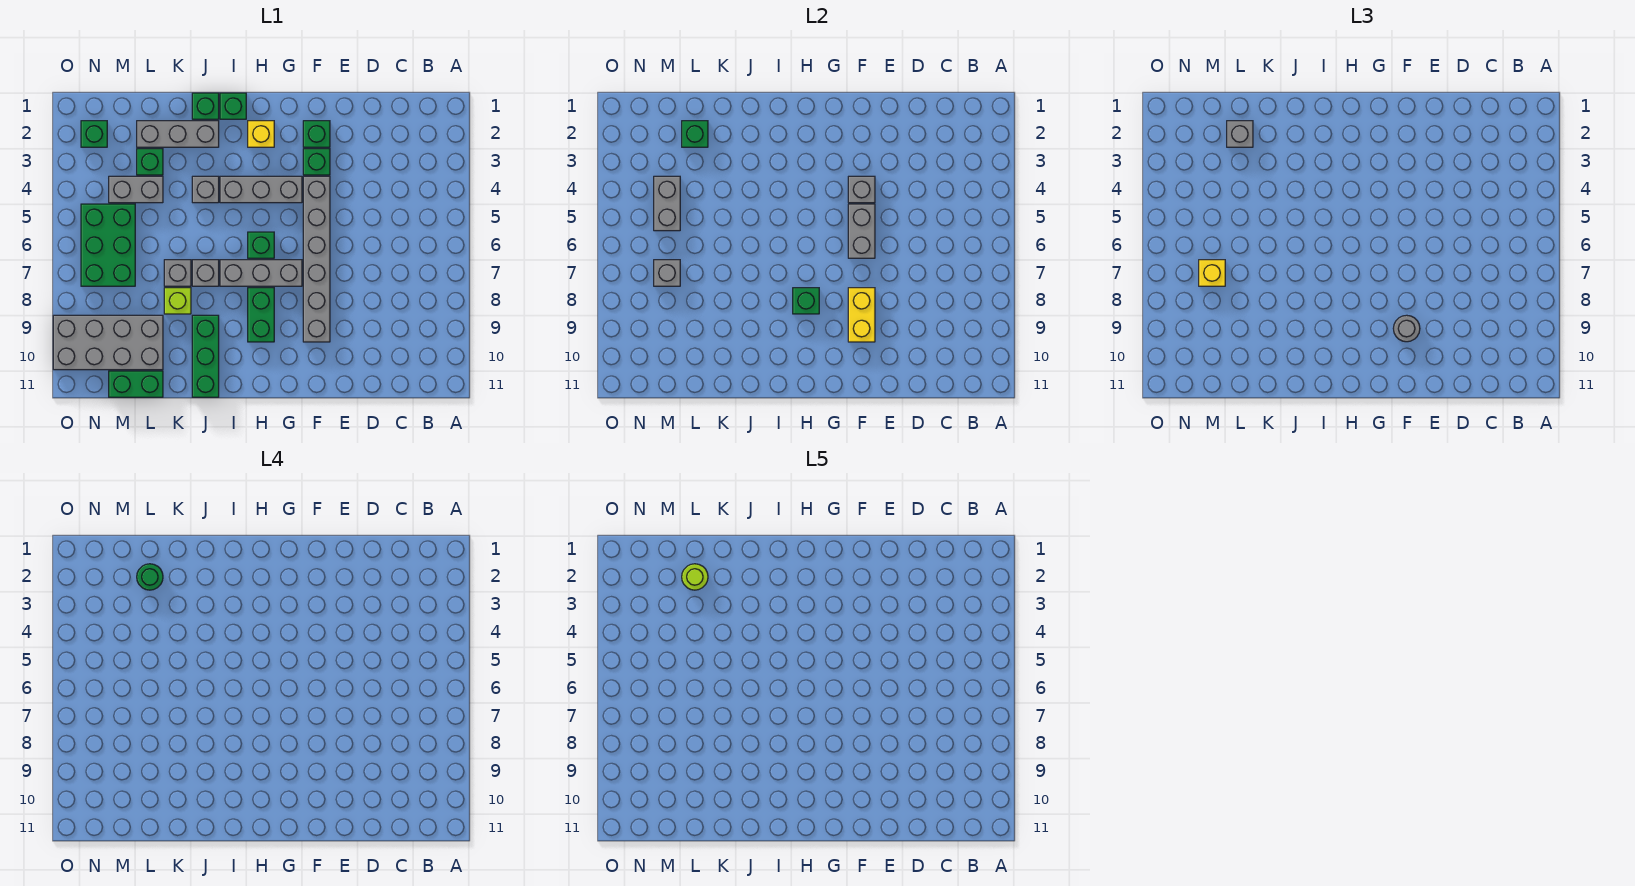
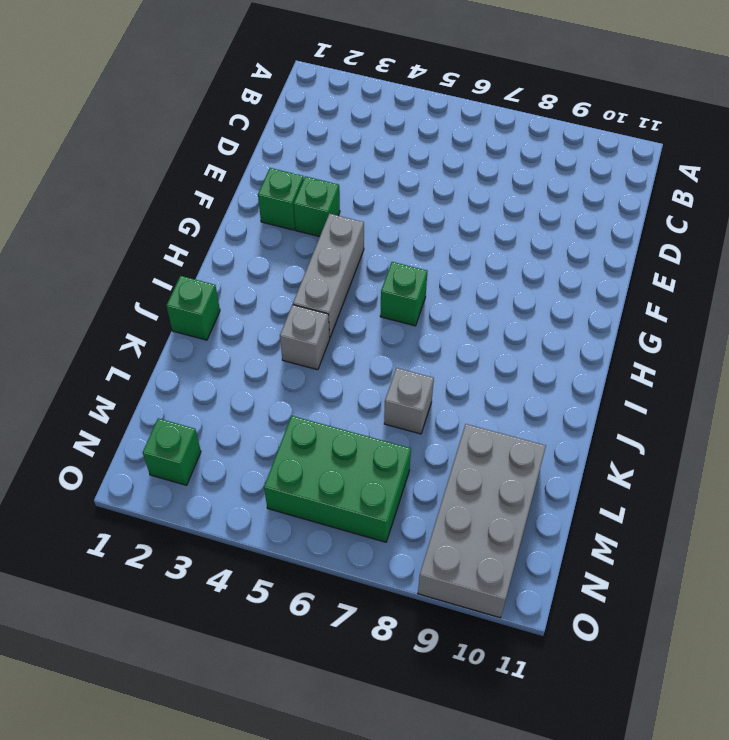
none -> grey 1x6 brick [303,176,330,342]
none -> grey 1x3 brick [220,260,302,286]
none -> yellow 1x1 brick [248,121,274,147]
none -> green 1x2 brick [248,288,274,342]

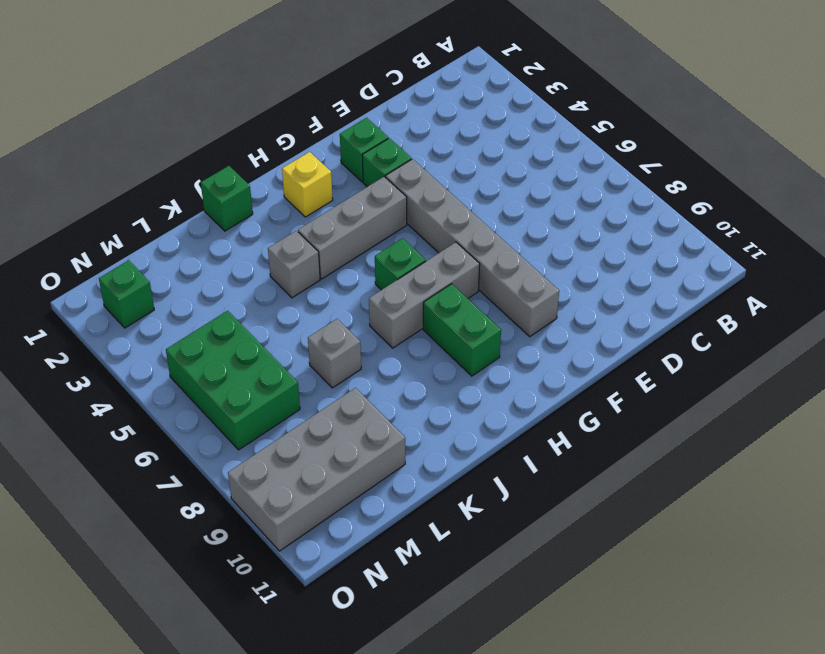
none -> green 1x1 brick [220,93,246,119]
none -> grey 1x3 brick [137,121,219,147]
none -> grey 1x1 brick [192,260,219,286]
none -> green 1x3 brick [192,315,219,397]

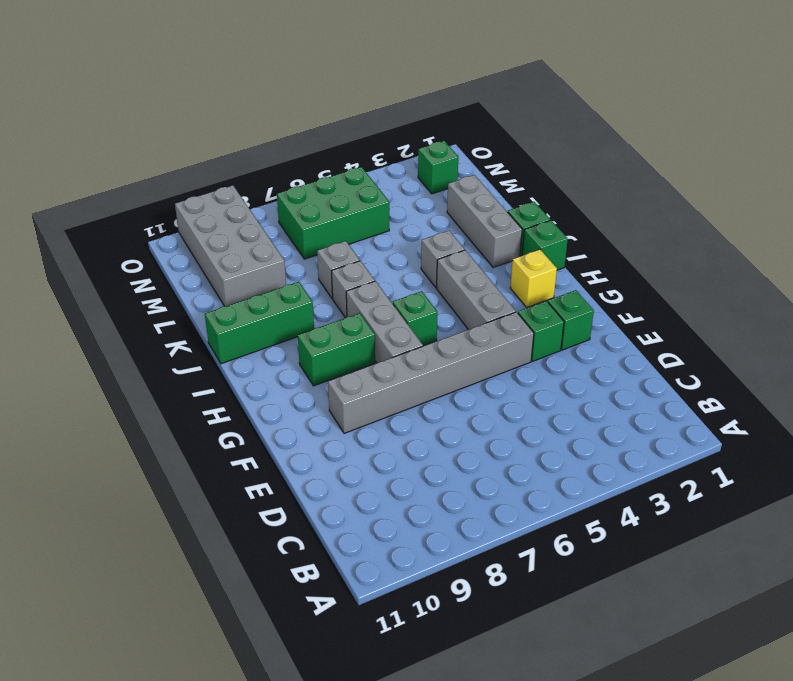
none -> lime 1x1 brick [164,288,191,314]
none -> green 1x1 brick [137,149,163,175]
none -> grey 1x2 brick [109,176,163,203]
none -> green 1x2 brick [109,371,163,397]

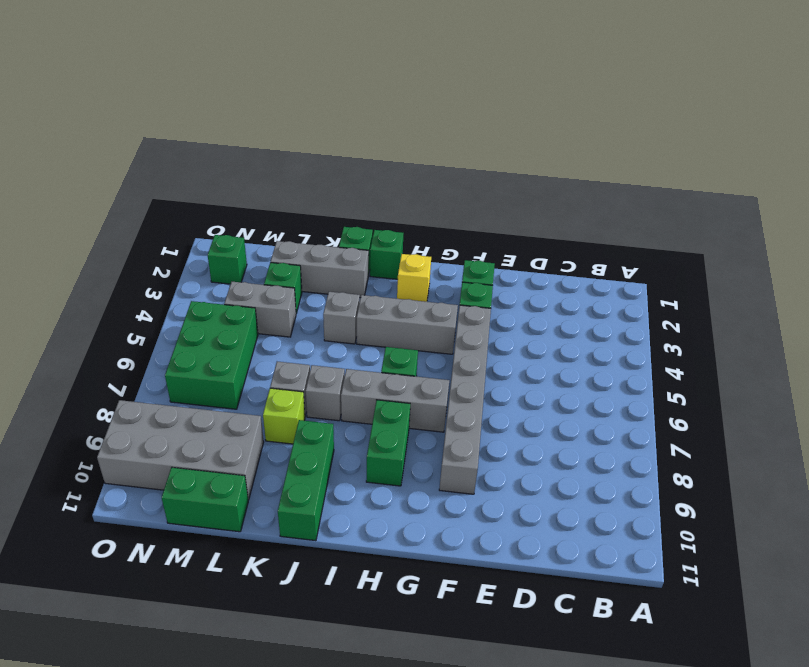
none -> grey 1x1 brick [848,176,875,203]
none -> grey 1x2 brick [848,204,875,258]
none -> yellow 1x2 brick [848,288,875,342]
none -> green 1x1 brick [793,288,819,314]

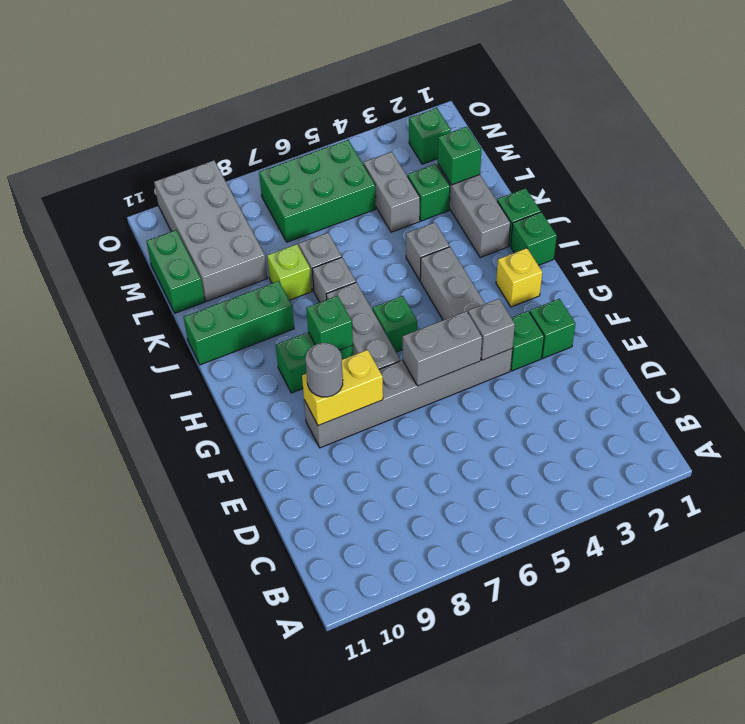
none -> grey 1x2 brick [654,176,680,231]
none -> grey 1x1 brick [654,260,680,286]
none -> grey 1x1 brick [1227,121,1253,147]
none -> yellow 1x1 brick [1199,260,1225,286]

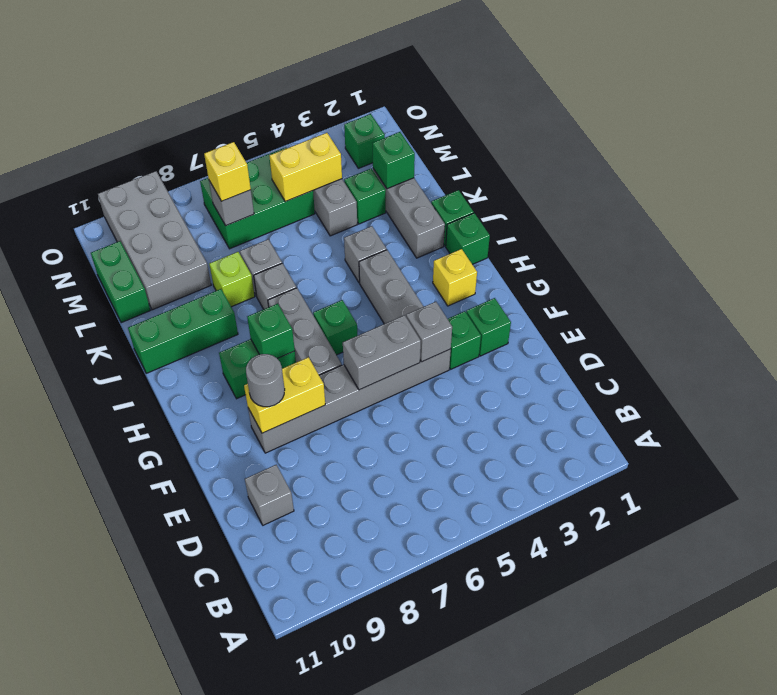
grey 1x1 brick [245,465,294,525] -> grey 1x1 brick moved to [1227,121,1253,147]
yellow 1x2 brick [269,133,342,202] -> grey 1x2 brick [654,176,680,231]
none -> green 1x1 round brick [137,564,163,590]
none -> lime 1x1 round brick [682,564,708,590]

